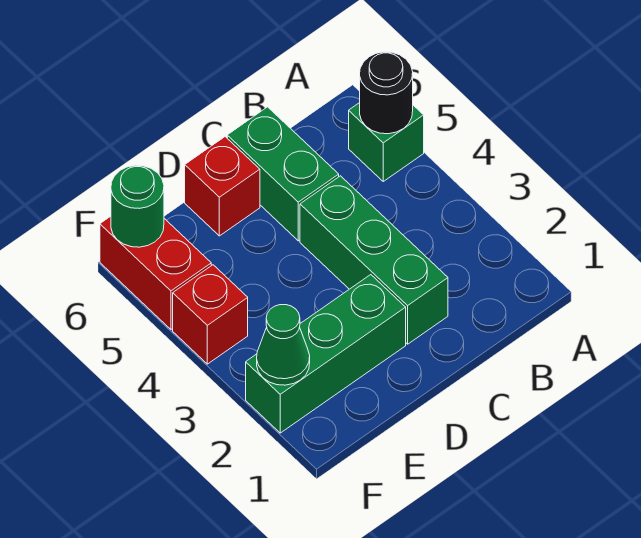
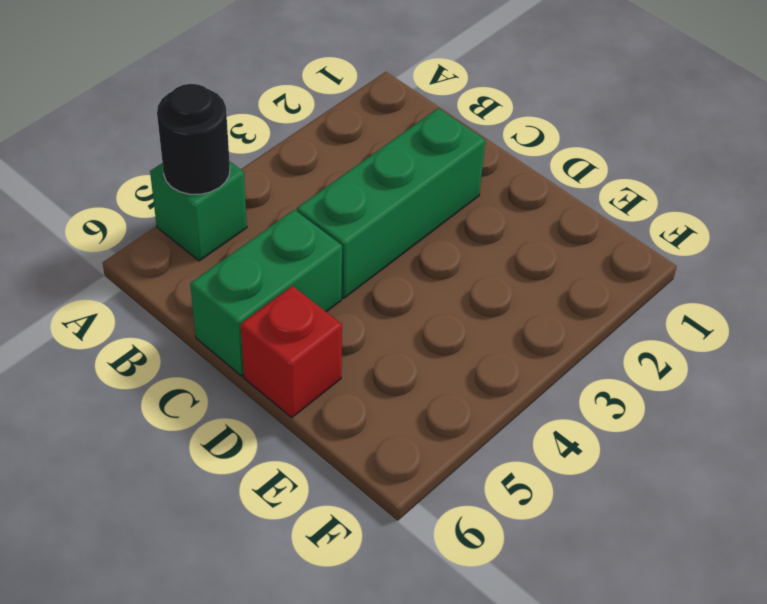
none -> green 1x3 brick [246,275,406,433]
none -> red 1x1 brick [173,265,248,364]

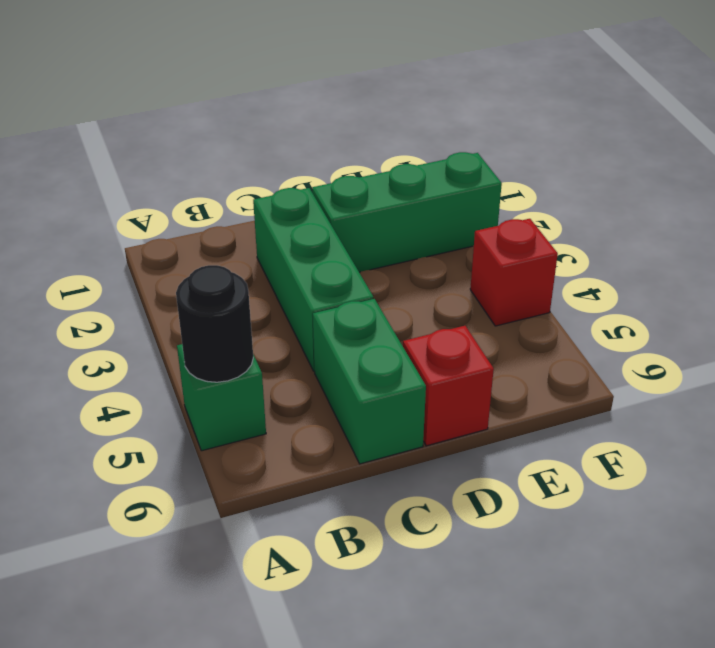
none -> red 1x2 brick [100,216,211,329]
none -> green 1x1 cone [257,305,310,385]

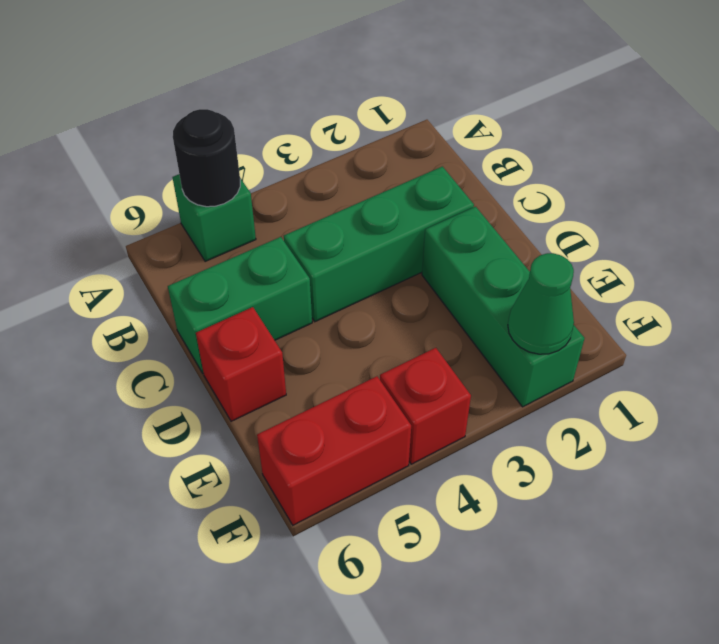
none -> green 1x1 round brick [111,165,164,247]

